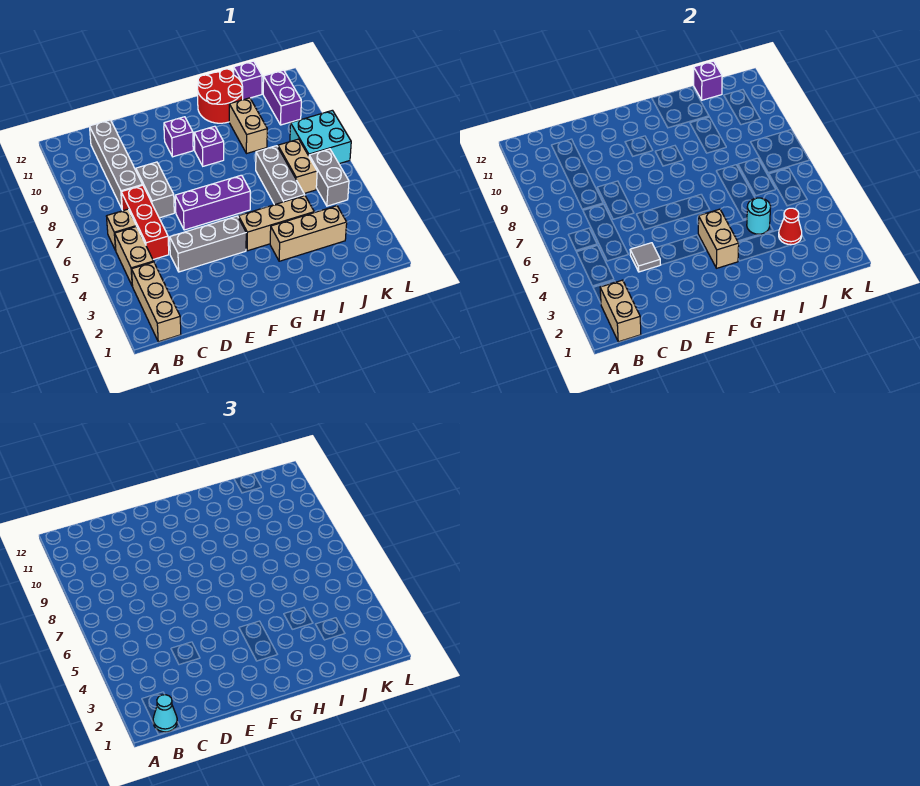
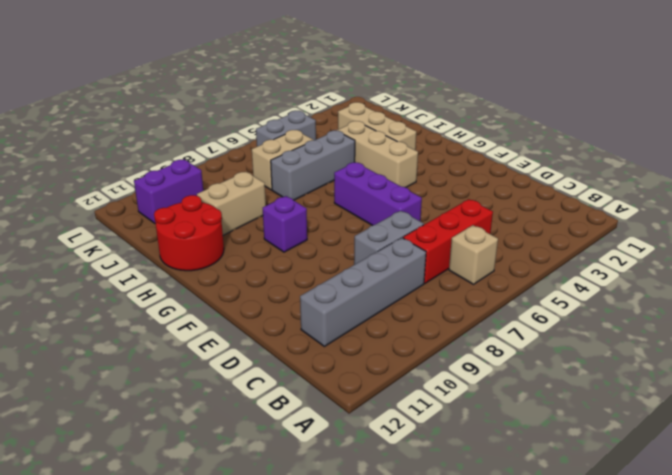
none -> tan 1x3 brick [132,262,181,342]
none -> tan 1x2 brick [115,227,154,286]
none -> grey 1x3 brick [170,216,246,272]

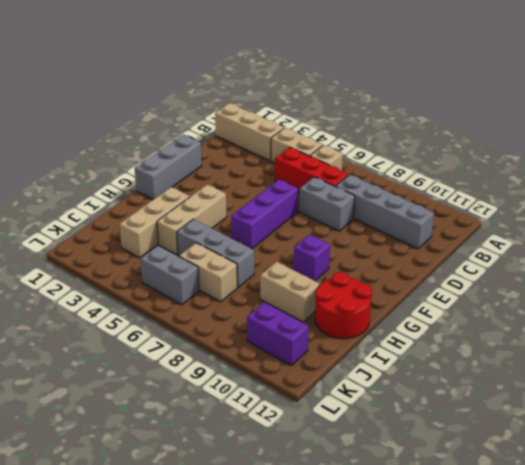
grey 1x3 brick [135,135,202,200] -> grey 1x3 brick moved to [170,216,246,272]
none -> purple 1x1 brick [164,117,193,157]
none -> purple 1x1 brick [234,61,262,100]
none -> cyan 2x2 brick [290,110,351,164]

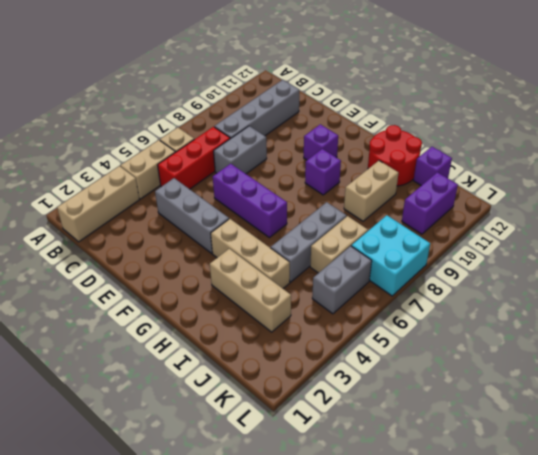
none -> tan 1x2 brick [600,280,641,342]
none -> grey 1x1 tile [630,243,660,272]
none -> tan 1x2 brick [698,209,739,268]

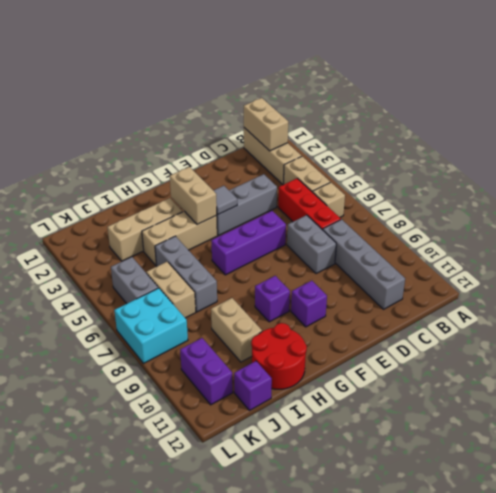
grey 1x1 tile [213,186,237,214] -> grey 1x1 tile moved to [630,243,660,272]
none -> cyan 1x1 round brick [747,198,771,234]
none -> red 1x1 cone [779,208,802,245]
none -> purple 1x1 brick [694,61,722,100]

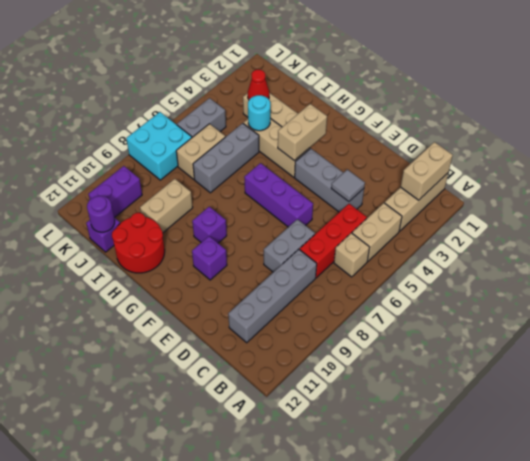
purple 1x1 round brick [87,196,115,232] -> purple 1x1 brick [694,61,722,100]
none -> cyan 1x1 cone [153,695,177,732]

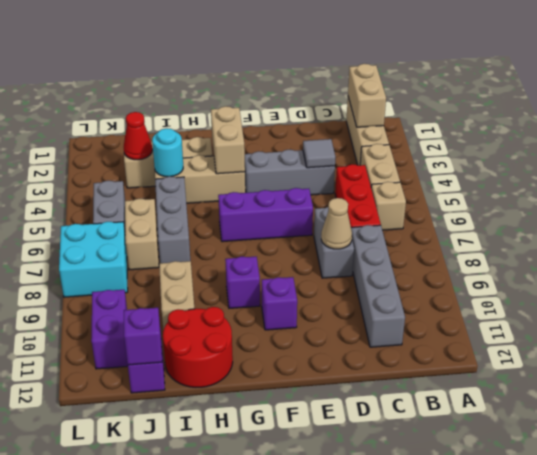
tan 1x1 cone [321,198,352,249] -> none
none -> cyan 1x1 cone [153,695,177,732]

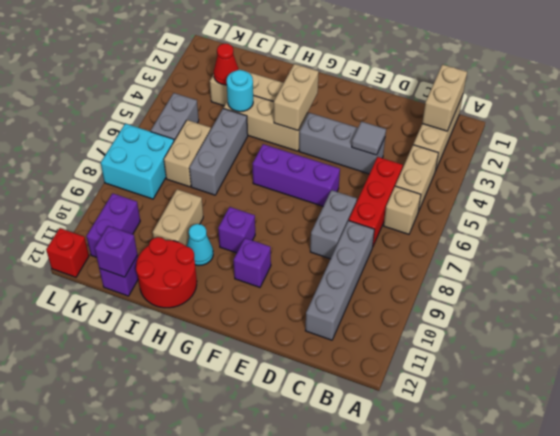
cyan 1x1 cone [187,224,213,266] -> cyan 1x1 cone moved to [153,695,177,732]
red 1x1 brick [46,228,89,277] -> none

